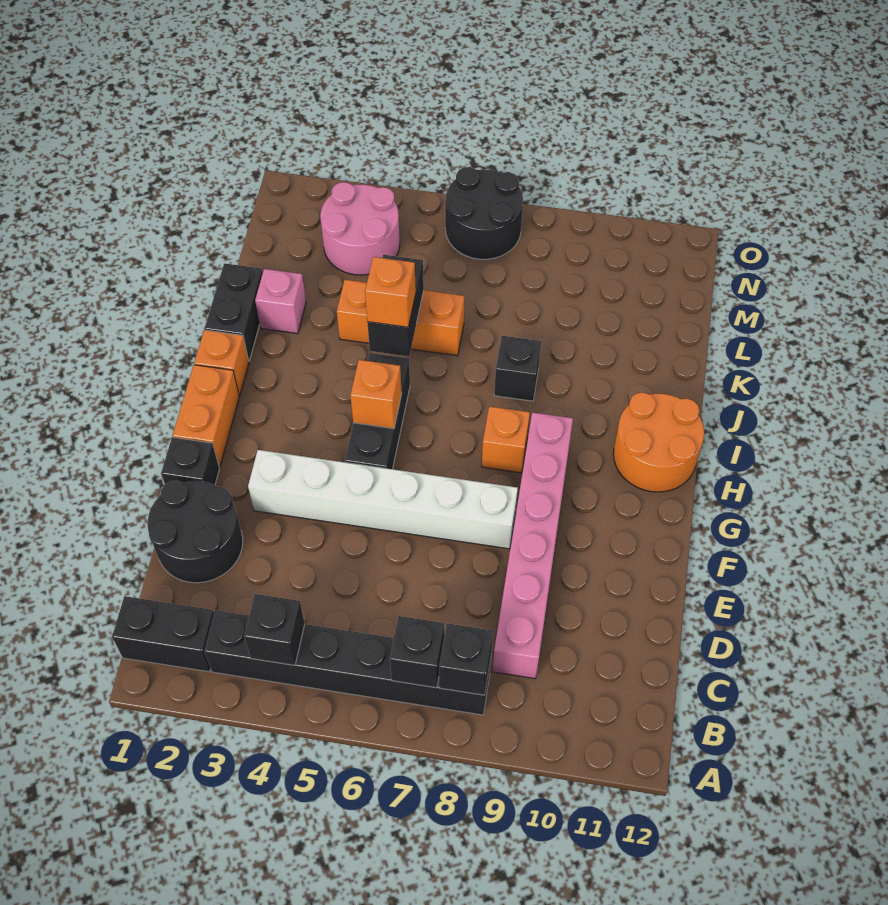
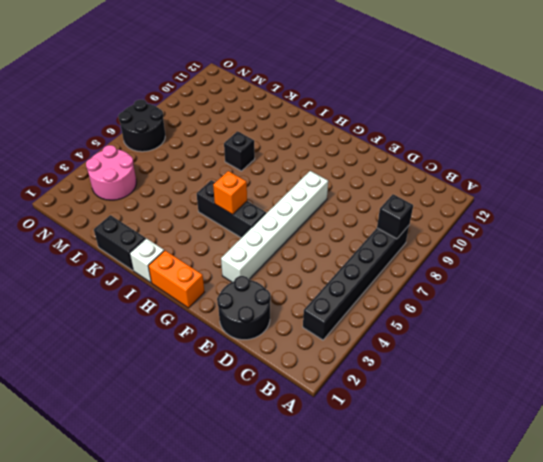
white 1x1 brick [130,238,164,283] -> orange 1x1 brick [194,330,249,396]
none -> black 1x2 brick [112,596,214,672]
none -> pink 1x6 brick [492,413,573,679]
none -> black 1x1 brick [161,437,219,485]

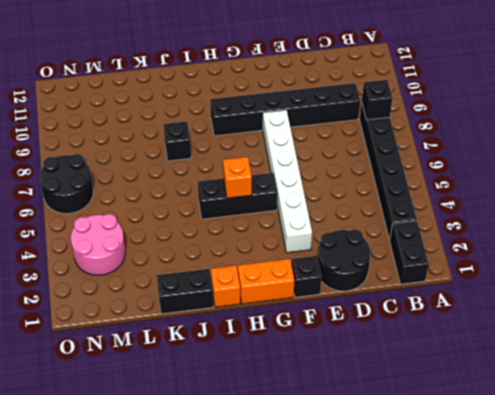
black 1x6 brick [210,83,360,136] -> pink 1x6 brick [492,413,573,679]
none -> orange 1x1 brick [482,406,530,473]
none -> orange 2x2 round brick [613,393,704,492]
none -> pink 1x1 brick [255,269,306,334]

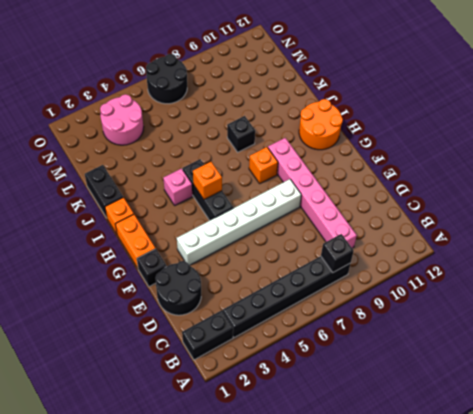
pink 1x1 brick [163,169,192,205] -> pink 1x1 brick moved to [255,269,306,334]
none -> orange 1x3 brick [337,280,465,356]
none -> black 1x1 brick [244,594,305,665]
none -> black 1x1 brick [390,616,444,688]

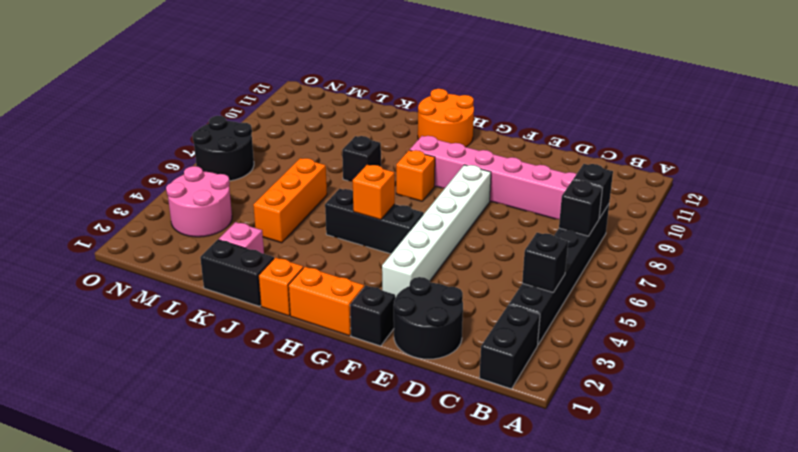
none -> black 1x2 brick [367,255,424,356]
none -> orange 1x1 brick [365,257,416,327]

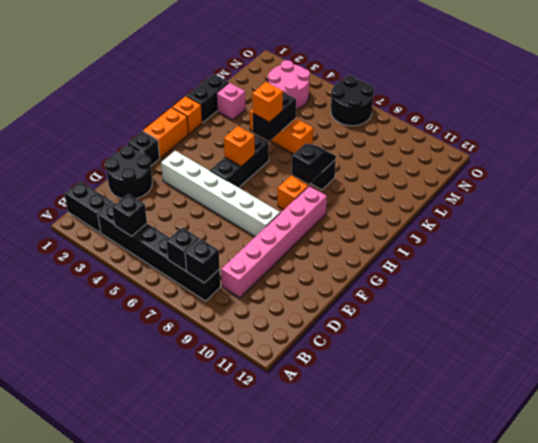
black 1x2 slope [292,143,336,184] -> none
none -> orange 2x2 round brick [613,393,704,492]

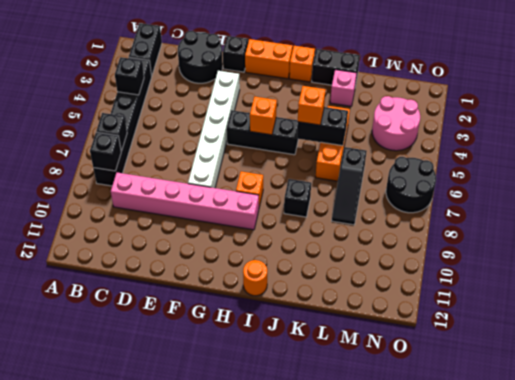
orange 1x1 round brick [243,260,267,296] -> orange 2x2 round brick [613,393,704,492]
black 1x3 slope [332,147,367,225] -> none

